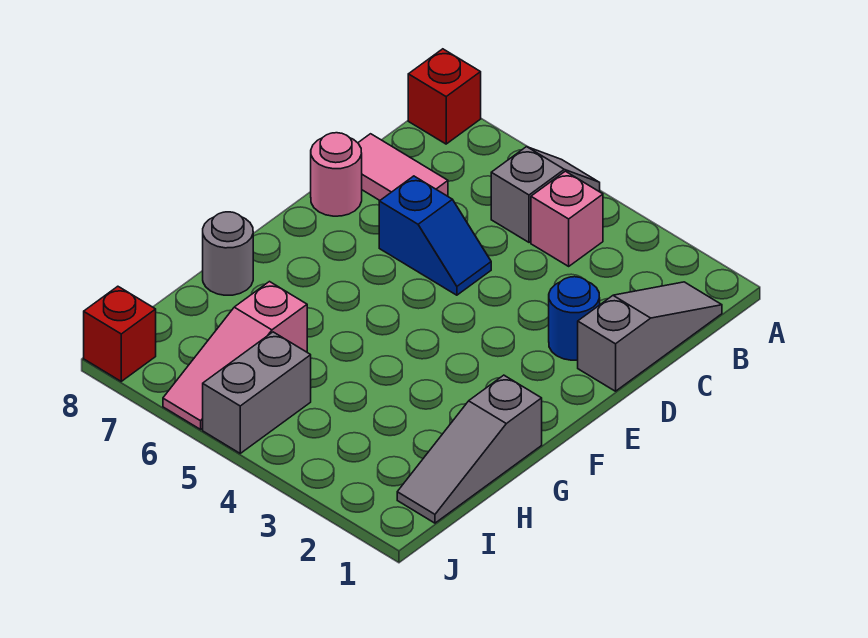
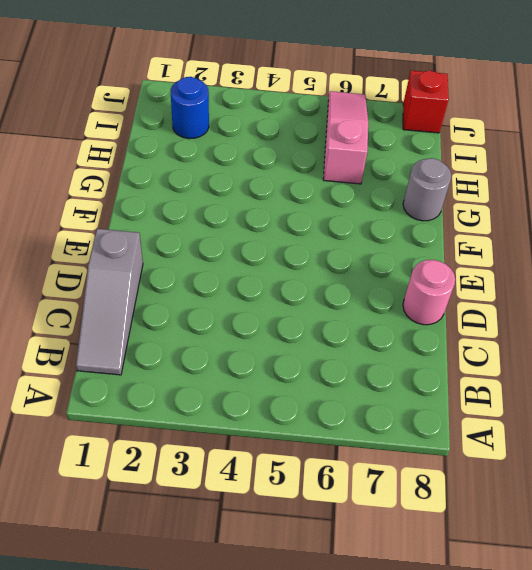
blue 1x1 round brick [171,77,209,139] -> blue 1x1 round brick moved to [549,277,600,360]
none -> grey 1x2 slope [491,147,600,242]
none -> red 1x1 brick [408,49,481,144]
none -> pink 1x1 brick [531,171,603,266]

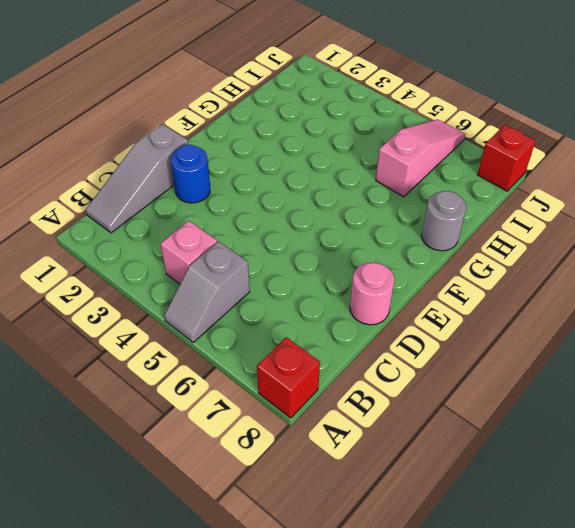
none -> pink 1x2 tile [358,134,448,200]
none -> blue 1x2 slope [379,176,491,295]
none -> grey 1x3 slope [397,375,542,523]

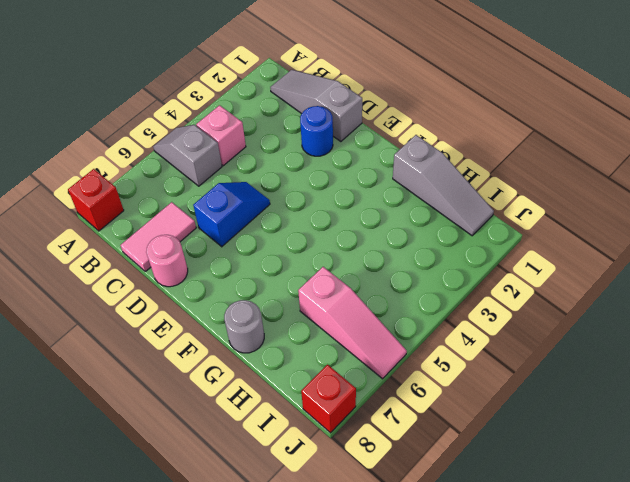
none -> grey 1x2 brick [203,332,311,453]

